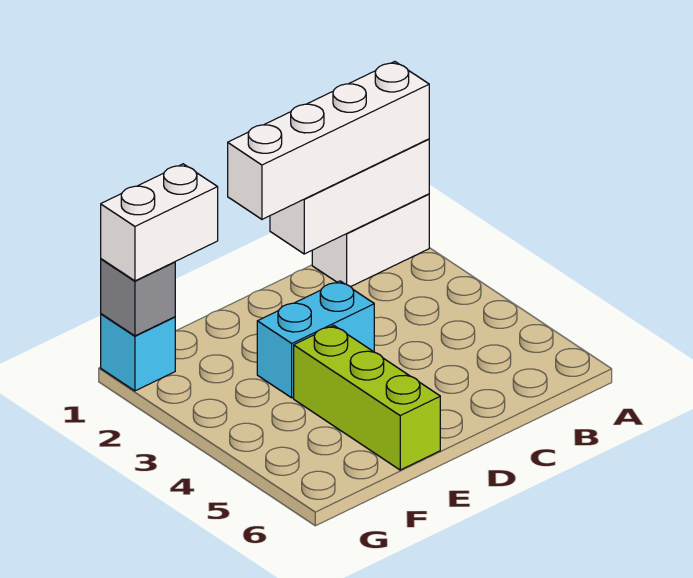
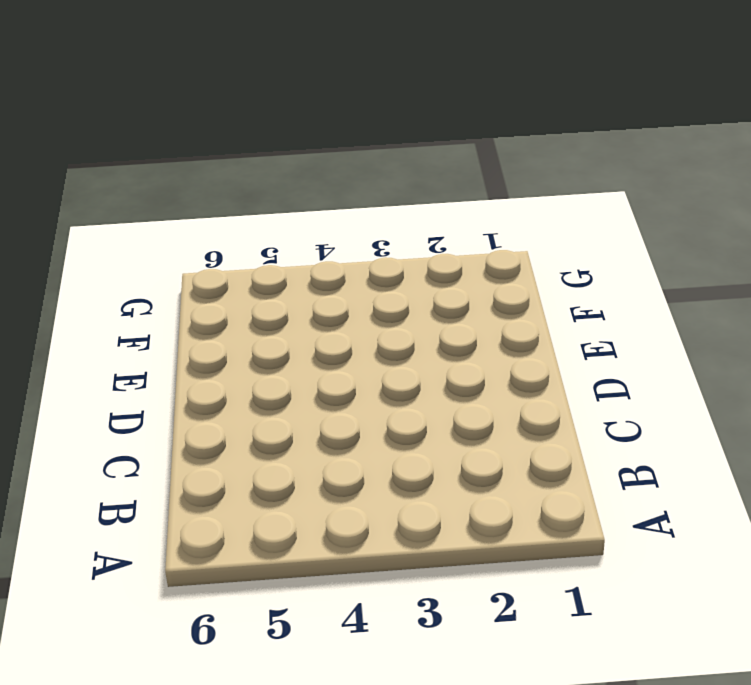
none -> white 1x2 brick [312,194,429,287]
none -> cyan 1x2 brick [257,281,374,398]

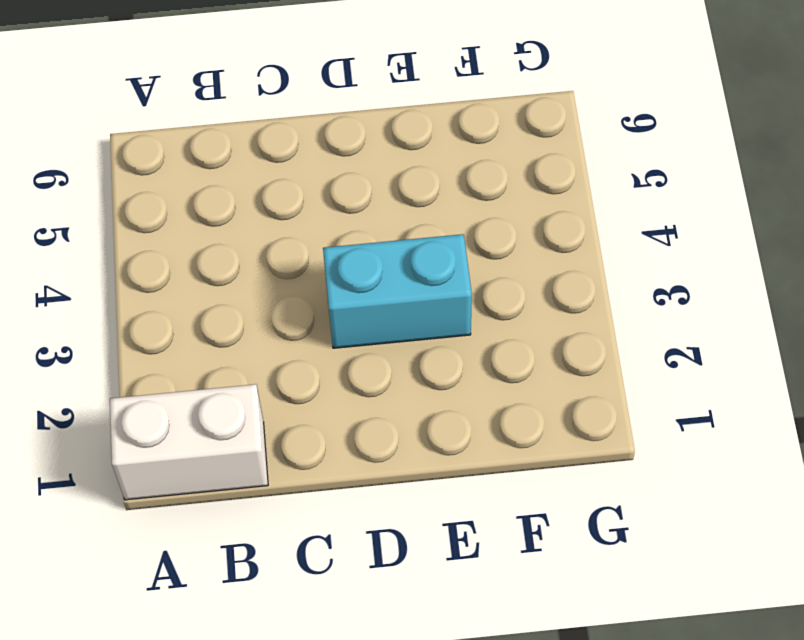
none -> lime 1x3 brick [294,326,440,470]
none -> cyan 1x1 brick [101,314,175,391]

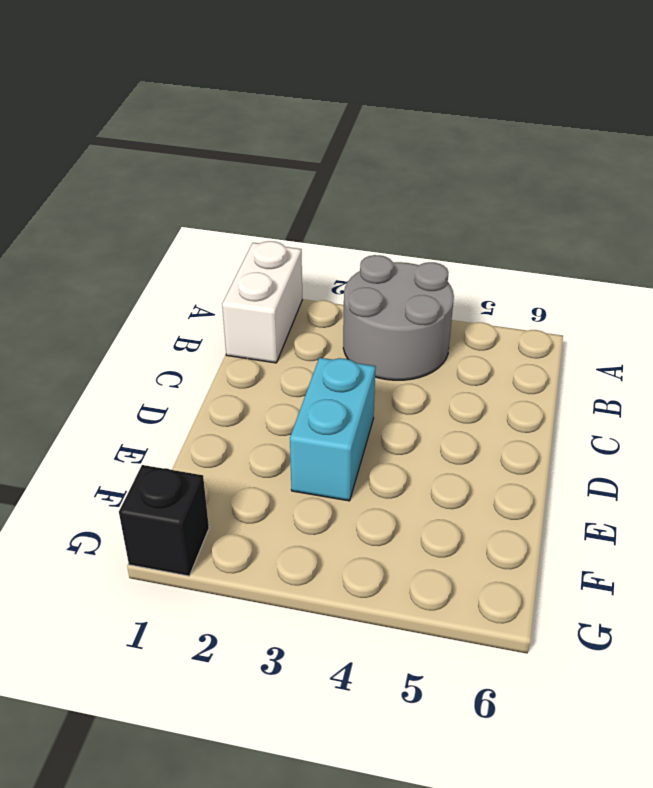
grey 2x2 round brick [343,255,454,380] -> none
black 1x1 brick [119,465,209,576] -> cyan 1x1 brick [101,314,175,391]
none -> lime 1x3 brick [294,326,440,470]
none -> white 1x3 brick [270,139,429,254]

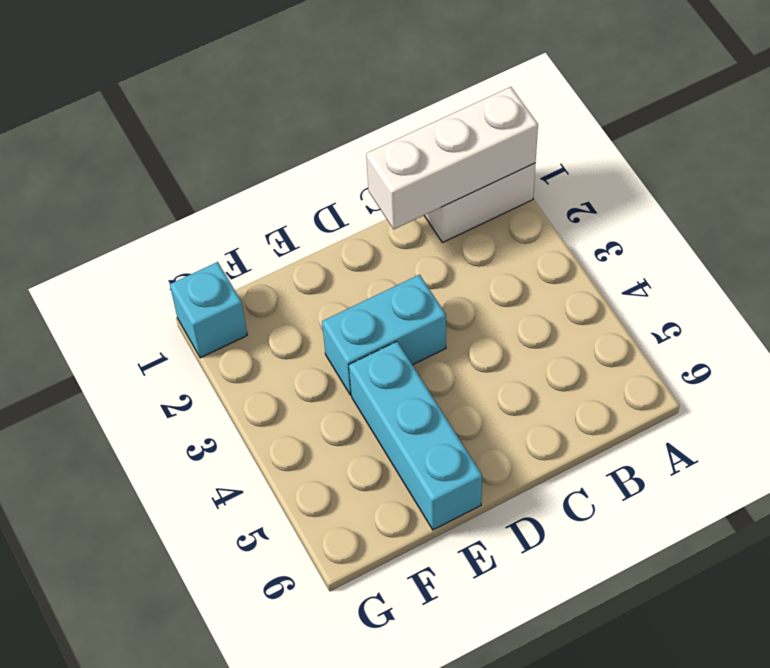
cyan 1x3 brick [349,342,482,530] -> lime 1x3 brick [294,326,440,470]
none -> grey 1x1 brick [101,259,175,336]
none -> white 1x4 brick [228,62,429,219]

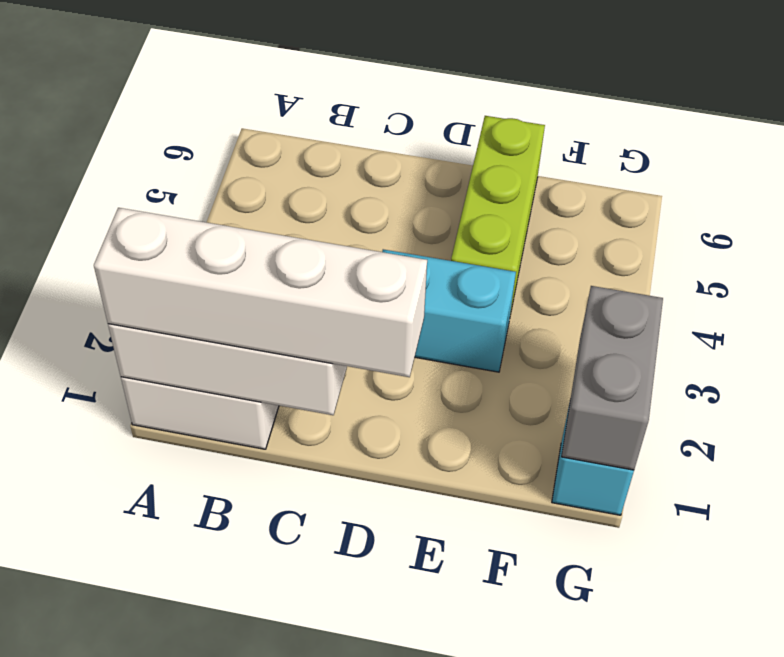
grey 1x2 brick [561,286,663,470] -> grey 1x1 brick [101,259,175,336]
none -> white 1x2 brick [101,164,218,281]

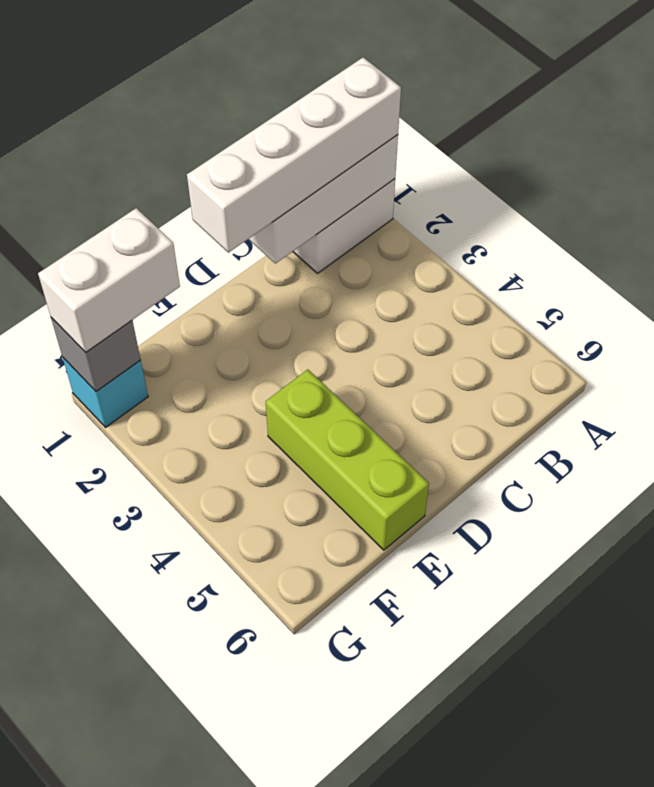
none -> cyan 1x2 brick [257,281,374,398]

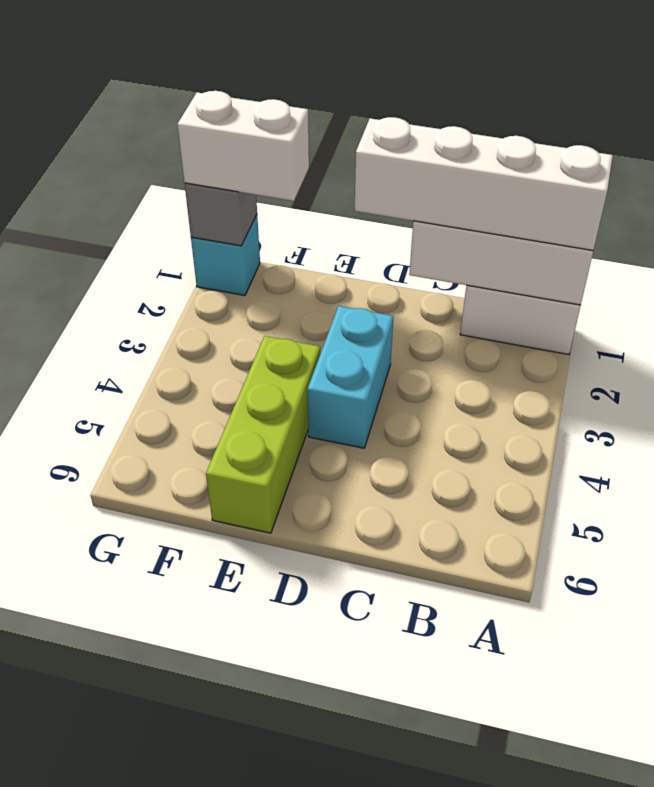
cyan 1x2 brick [308,306,393,448] -> cyan 1x2 brick turned to [257,281,374,398]

